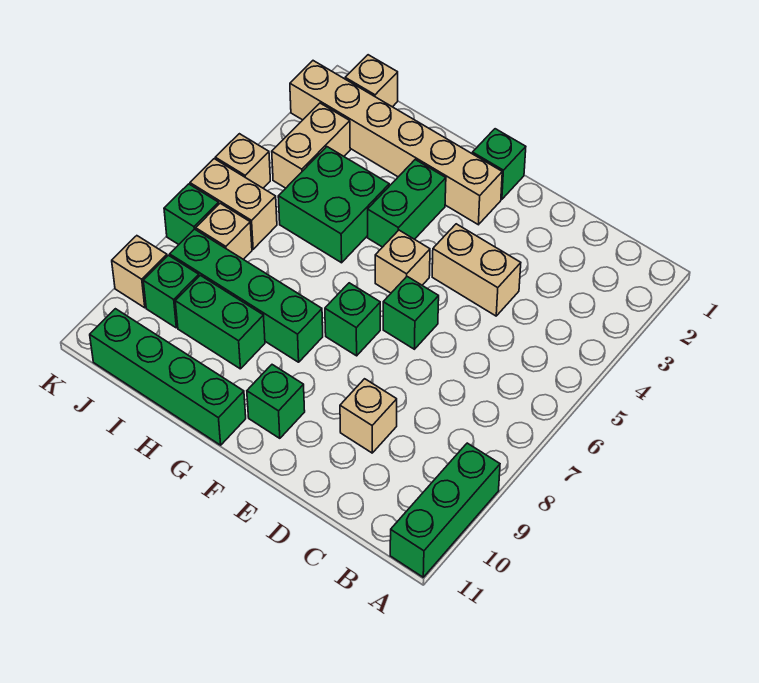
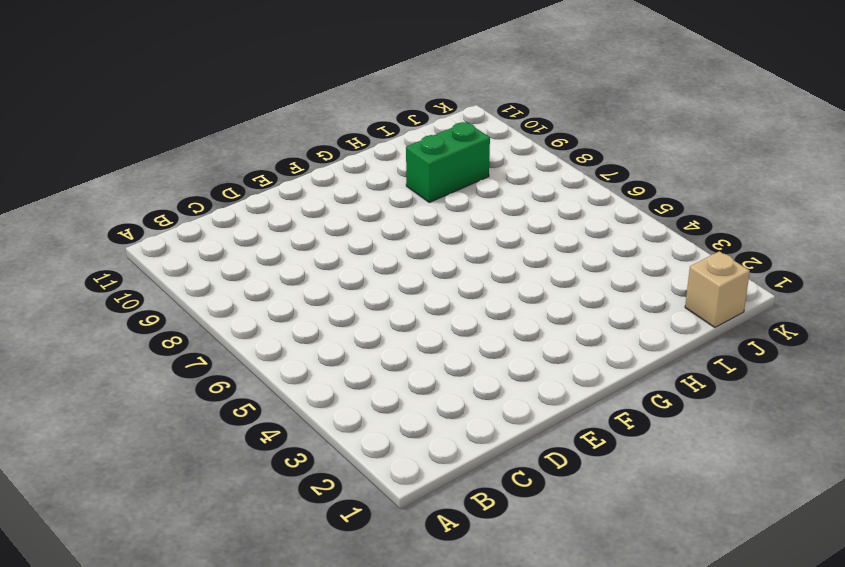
none -> green 1x3 brick [390,443,500,577]
none -> tan 1x2 brick [432,224,521,316]
none -> tan 1x1 brick [340,379,397,453]

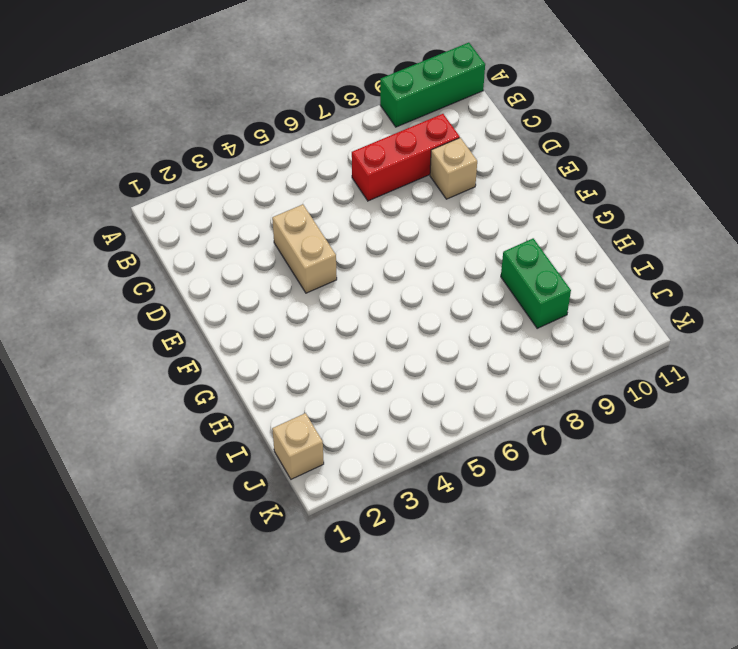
red 1x3 brick [352,114,460,201] -> none
none -> green 1x1 brick [383,277,439,349]
none -> green 1x1 brick [472,129,526,199]
none -> tan 1x6 brick [290,61,502,225]

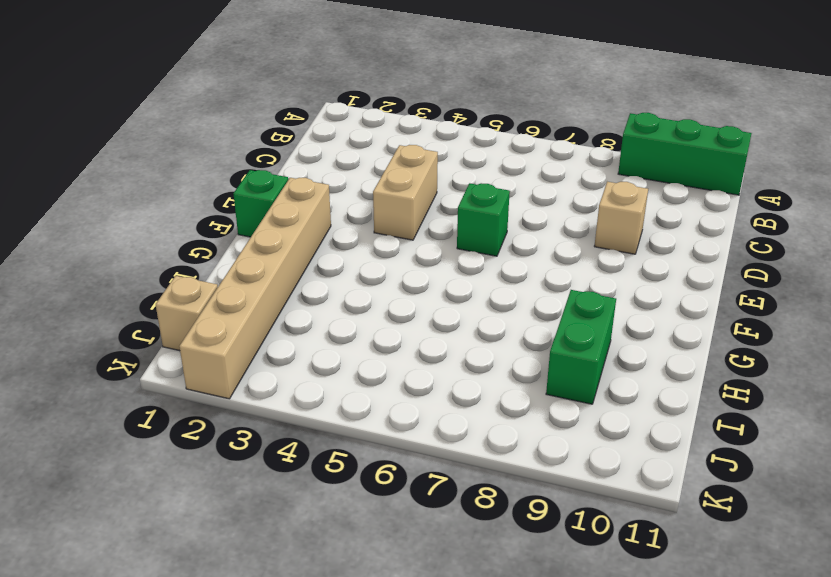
none -> tan 1x1 brick [375,230,430,293]
none -> green 1x1 brick [325,283,380,356]
none -> green 1x1 brick [247,365,305,438]

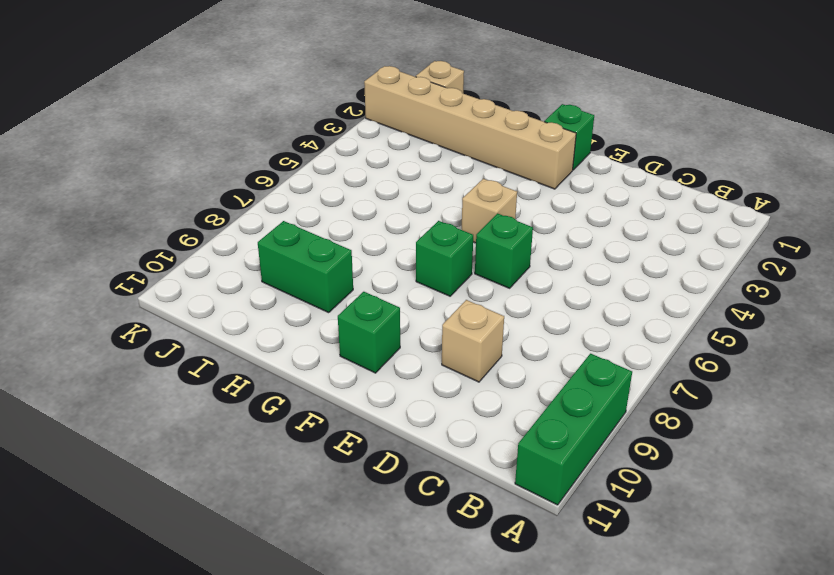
none -> tan 1x2 brick [432,224,521,316]
none -> green 1x2 brick [368,160,446,247]
none -> green 1x4 brick [170,229,323,362]

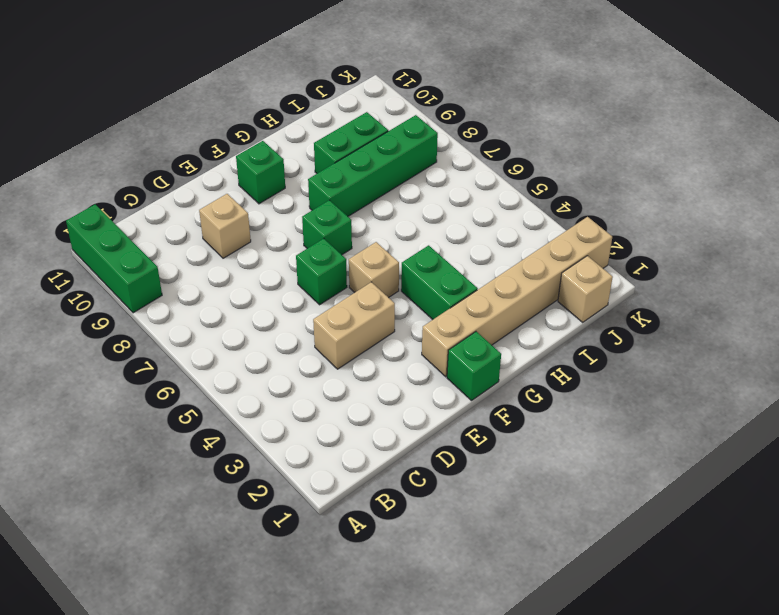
none -> green 1x4 brick [90,309,246,445]
none -> green 2x2 brick [278,147,389,263]
none -> tan 1x2 brick [272,103,350,188]

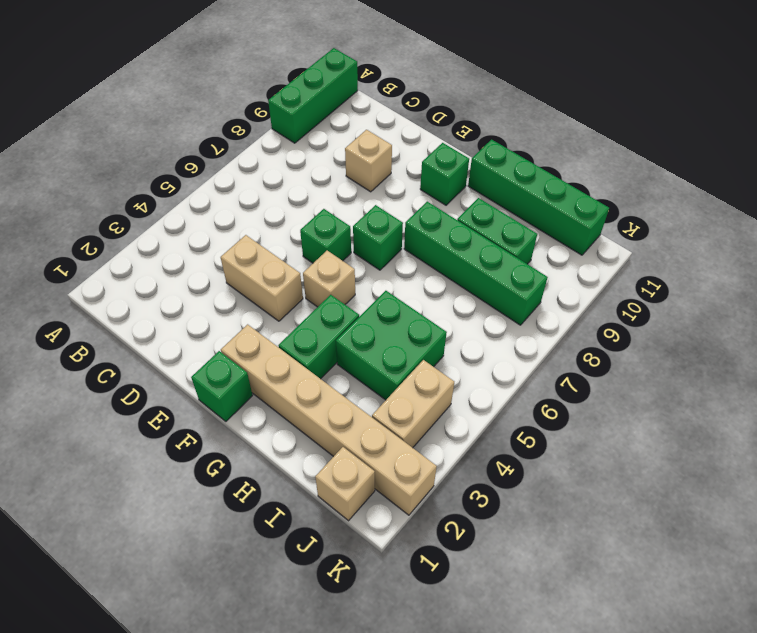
none -> tan 1x2 brick [190,159,277,249]
none -> tan 1x1 brick [196,203,252,260]
none -> green 1x1 brick [143,255,199,328]

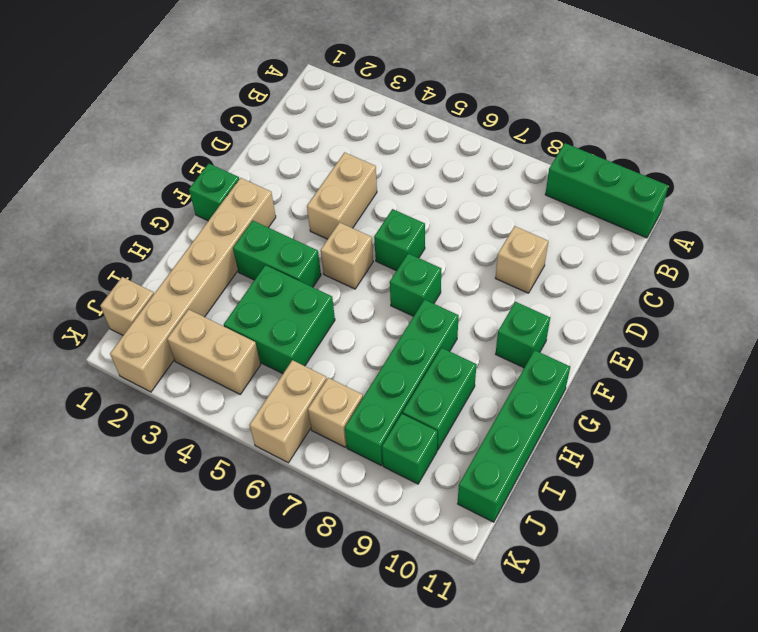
none -> tan 1x1 brick [215,134,270,188]
none -> green 1x1 brick [164,184,219,244]
none -> tan 1x1 brick [112,236,167,308]

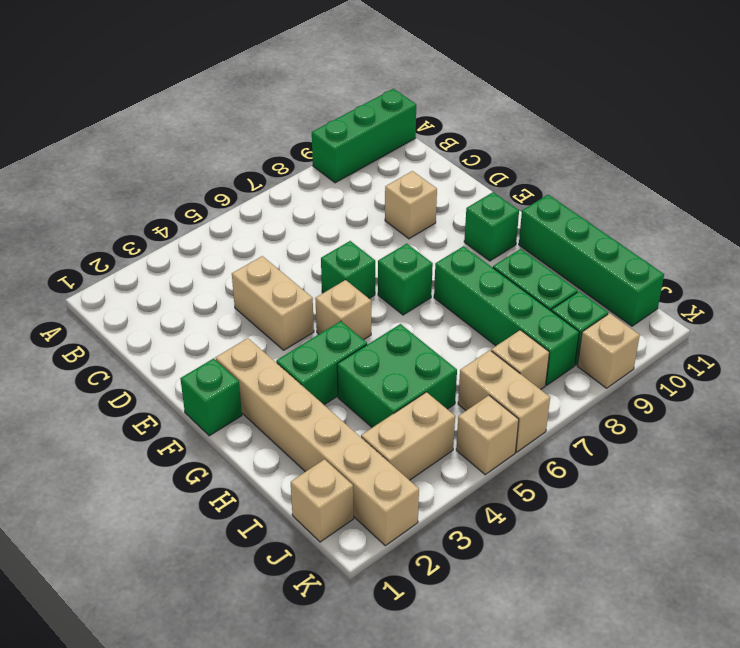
none -> green 1x1 brick [164,184,219,244]

